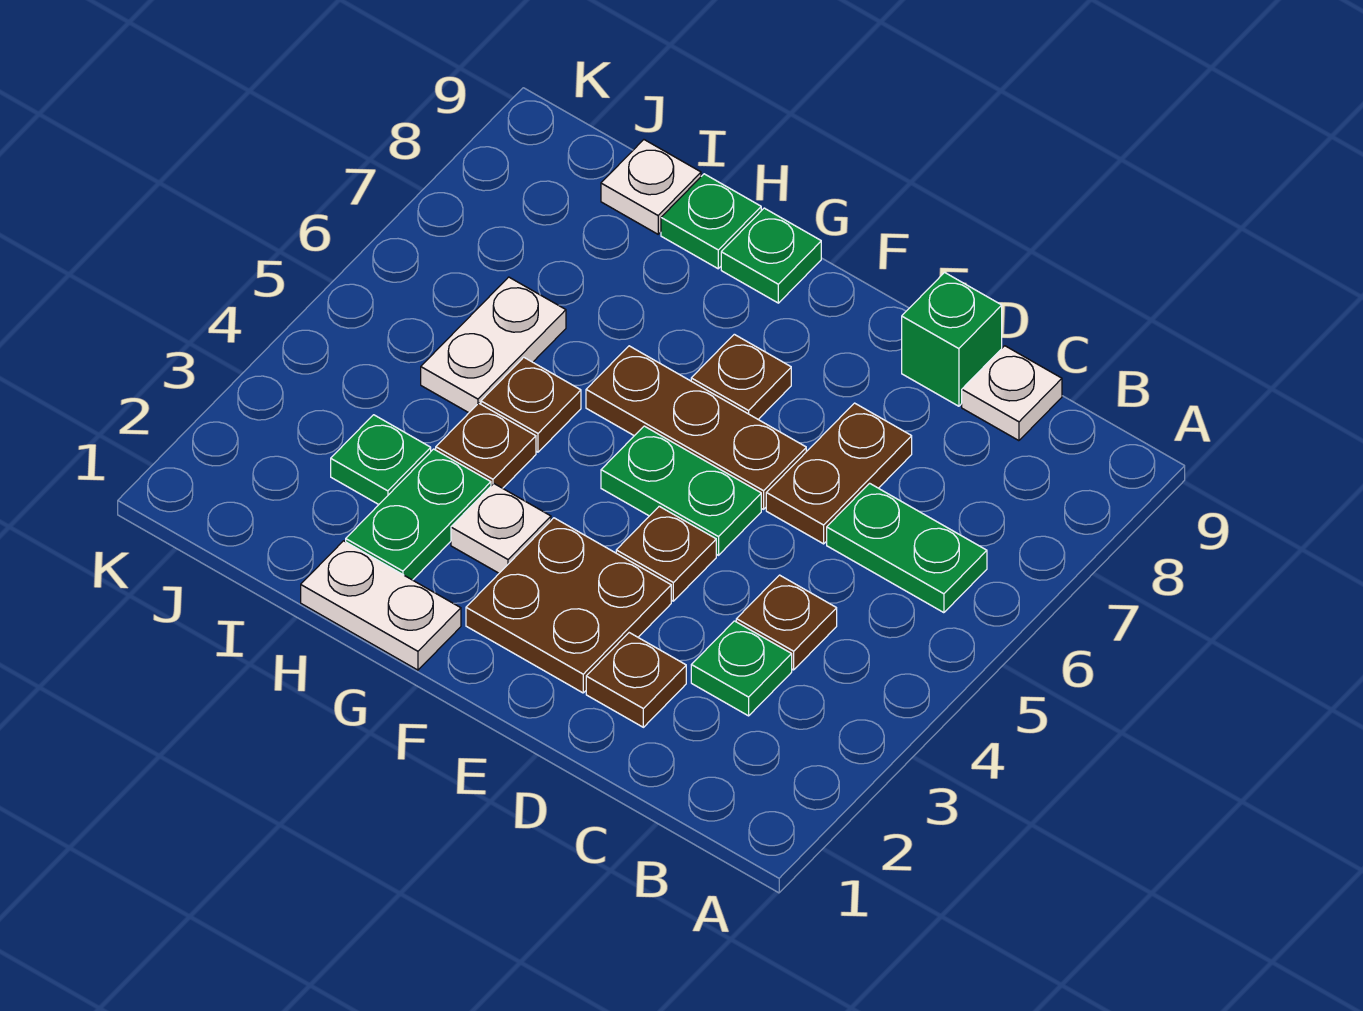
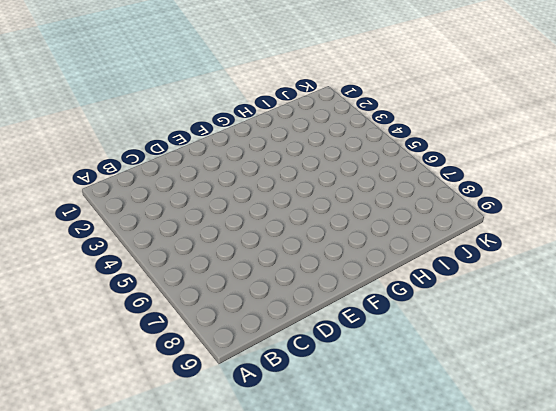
none -> green 1x2 plate [827,483,987,613]
none -> green 1x1 plate [691,621,792,716]
none -> brown 1x1 plate [736,575,837,670]

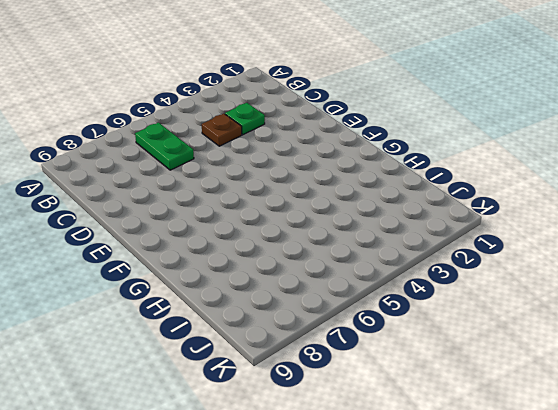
none -> white 1x1 plate [962,346,1062,441]
none -> brown 1x1 plate [586,633,686,727]
none -> brown 1x2 plate [766,403,912,544]

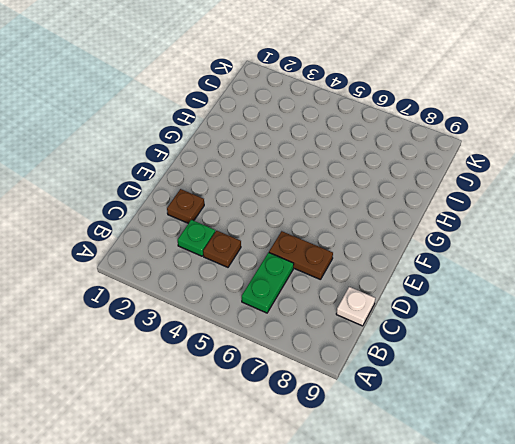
none -> green 1x1 brick [902,273,1002,406]
none -> brown 2x2 plate [466,518,671,693]
none -> brown 1x1 plate [616,506,716,601]

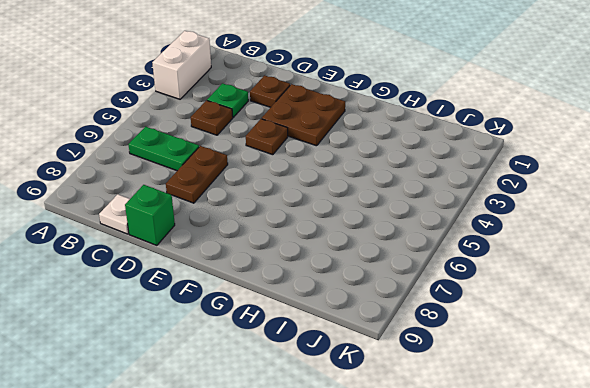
white 1x2 brick [152,31,211,99] -> none
none -> green 1x2 plate [601,426,761,555]
none -> brown 1x3 plate [586,346,806,509]
none -> brown 1x1 plate [691,334,791,419]

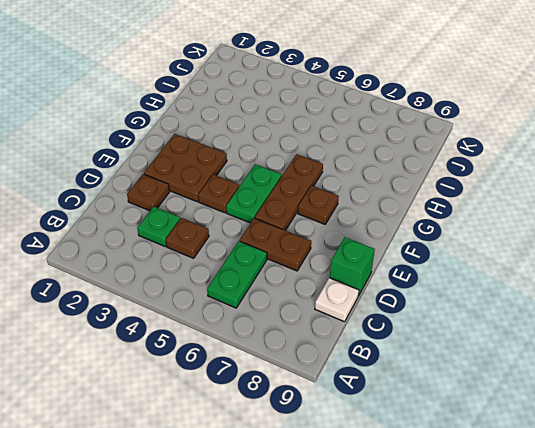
none -> white 1x2 plate [301,541,461,670]
none -> white 1x1 plate [451,484,551,573]
none -> green 1x1 plate [721,208,821,303]

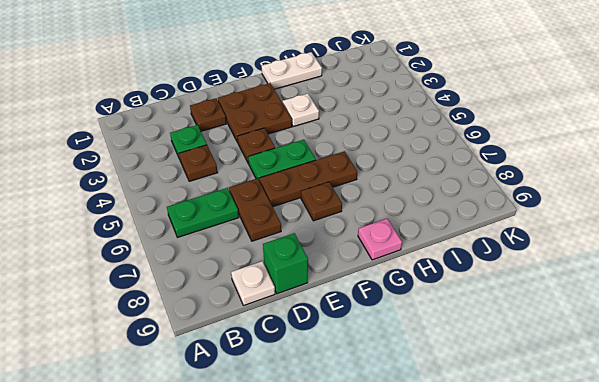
pink 1x1 plate [358,219,402,260] -> green 1x1 plate [721,208,821,303]
none -> green 1x2 plate [346,449,491,580]
none -> brown 1x1 plate [436,403,536,488]
none -> brown 1x1 plate [481,357,581,452]

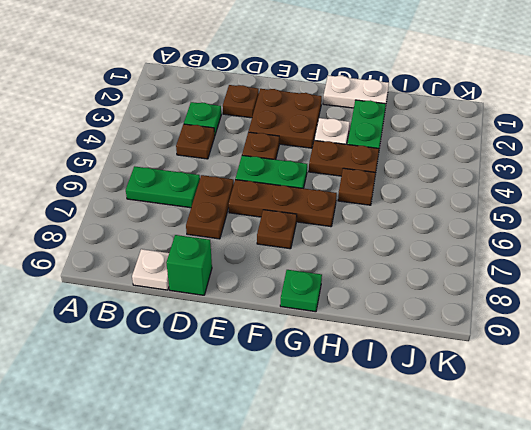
brown 1x2 plate [309,140,379,176] -> brown 1x1 plate [436,403,536,488]
none -> green 1x1 plate [661,174,761,269]
none -> green 1x1 plate [331,415,431,504]
none -> white 1x2 plate [421,277,566,413]

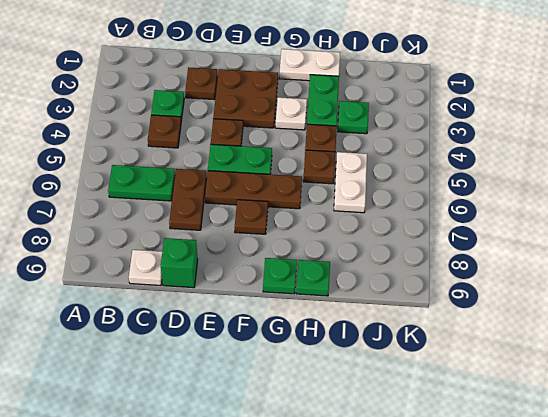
none -> white 1x1 plate [601,140,701,234]

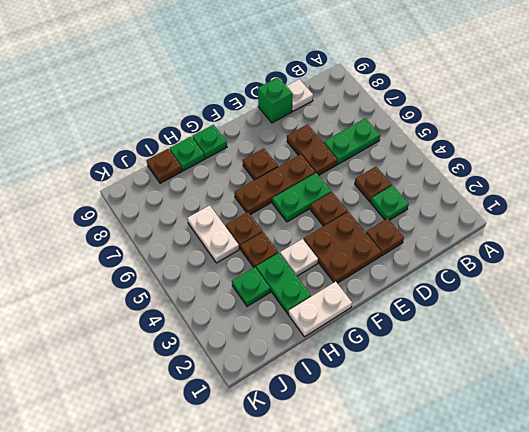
brown 1x1 plate [146,149,182,183] -> white 1x1 plate [601,140,701,234]

